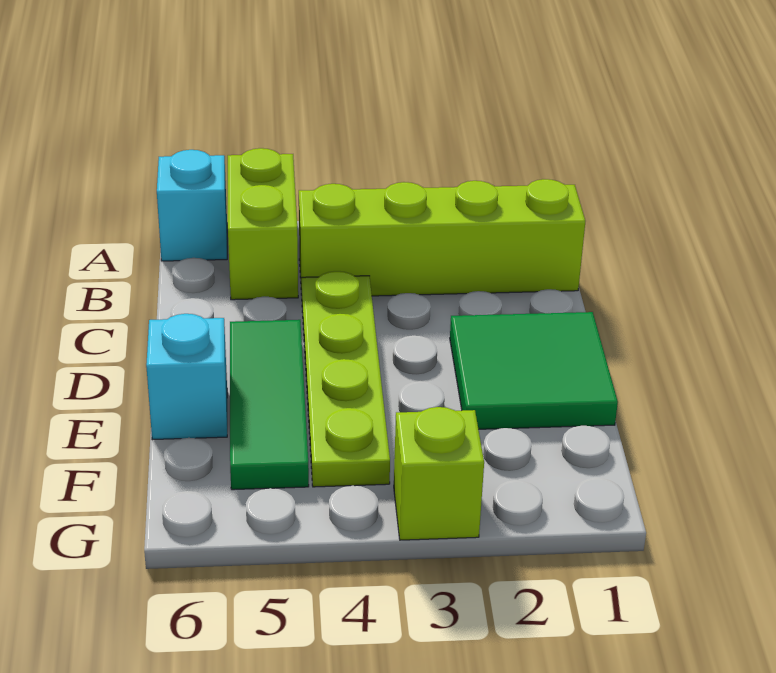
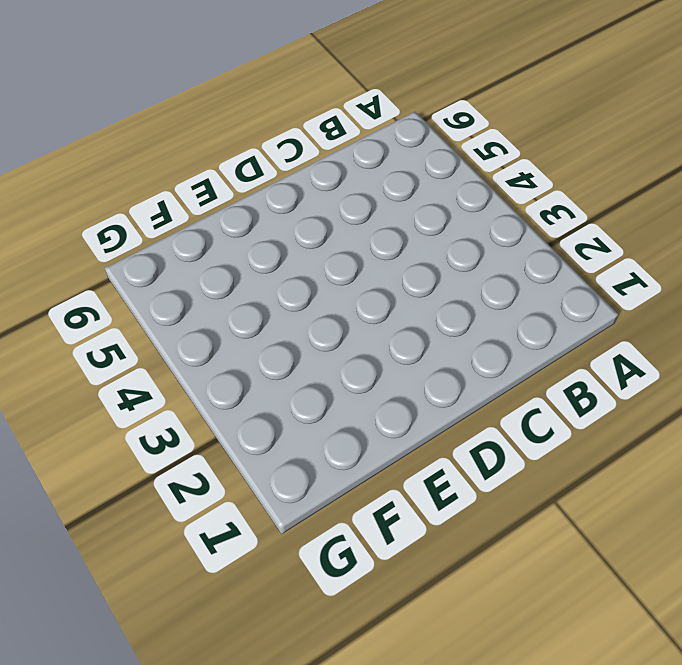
none -> lime 1x2 brick [227,148,298,300]
none -> cyan 1x1 brick [157,150,227,261]

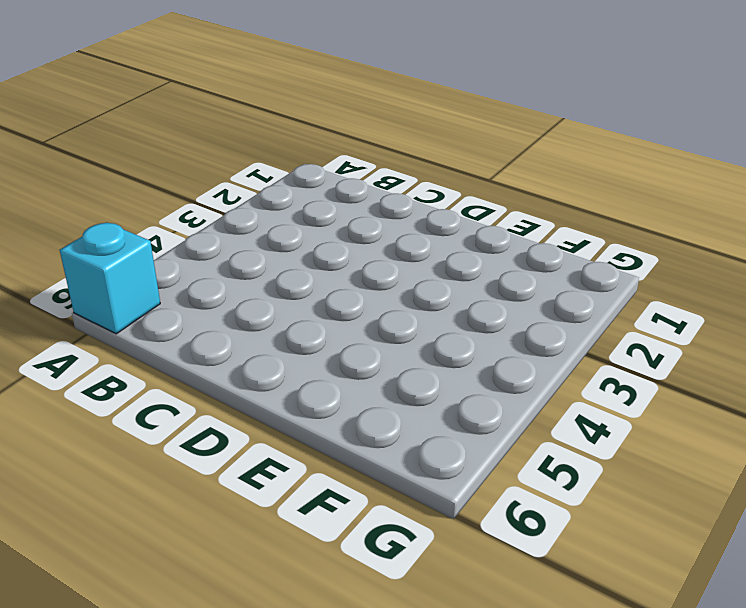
none -> lime 1x2 brick [227,148,298,300]
none -> lime 1x4 brick [299,179,585,296]

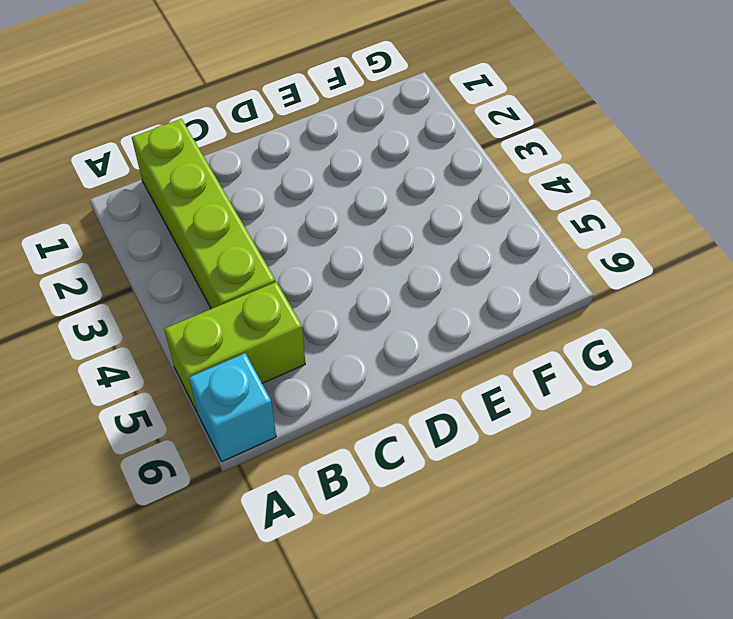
none -> lime 1x4 plate [302,271,390,487]
none -> green 2x2 tile [450,312,618,429]

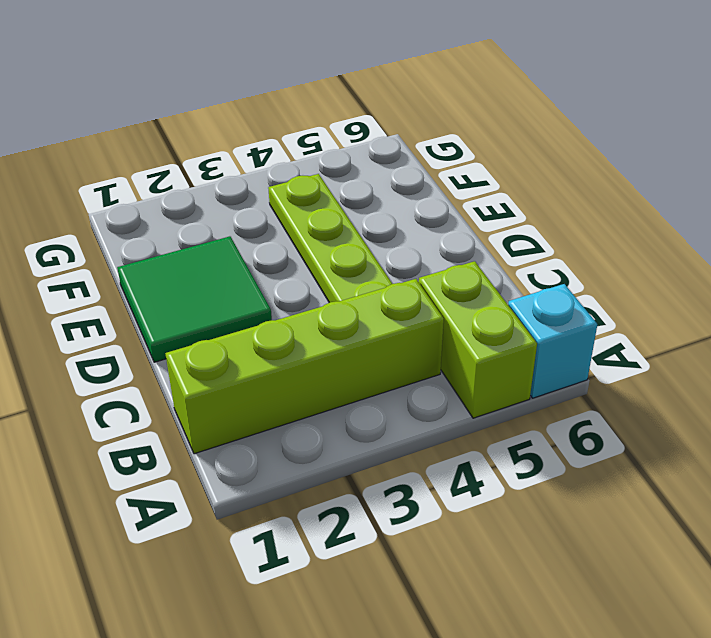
none -> green 1x3 tile [230,320,309,490]
none -> cyan 1x1 brick [146,314,227,440]

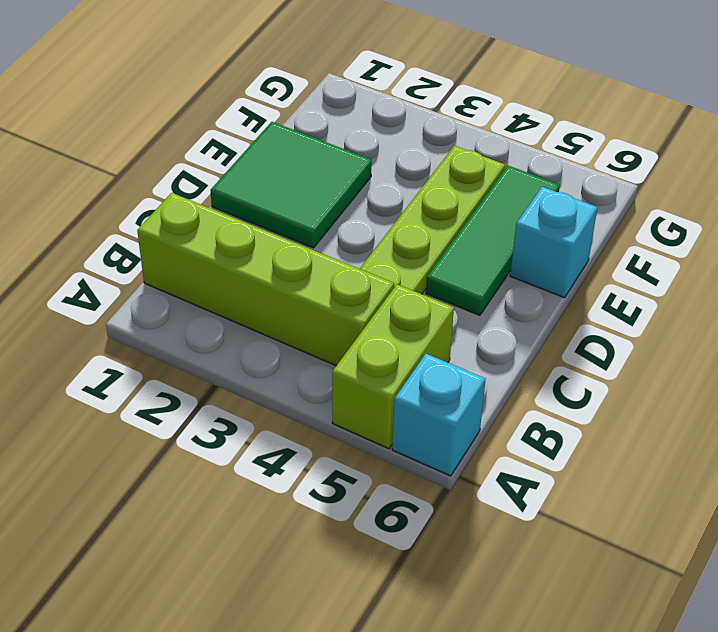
none -> lime 1x1 brick [394,407,484,540]

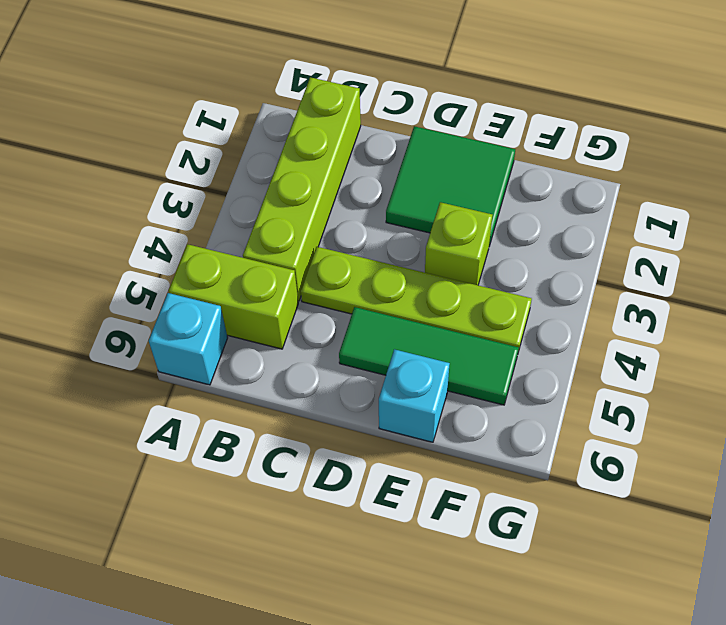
lime 1x1 brick [425,202,492,285] -> lime 1x1 brick moved to [394,407,484,540]

